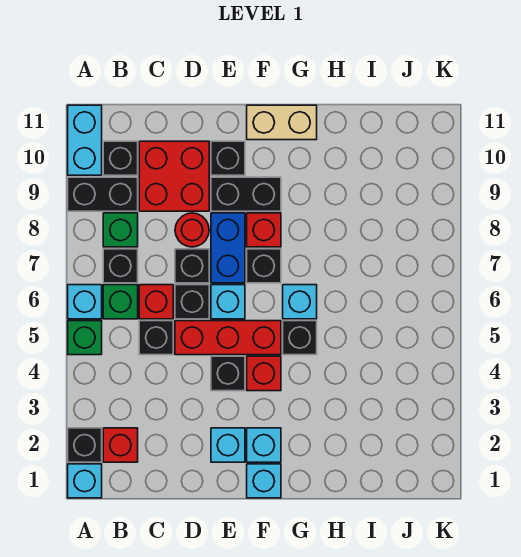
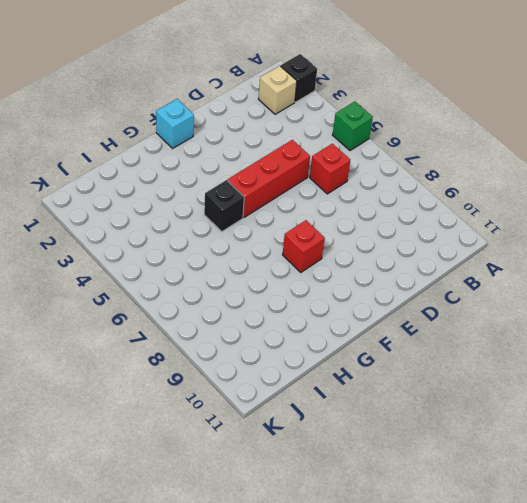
tan 1x1 brick [259,66,297,114] -> red 1x1 brick [103,428,138,462]
none -> cyan 1x1 brick [68,464,102,498]
none -> cyan 1x1 brick [68,285,102,319]
none -> black 1x2 brick [68,177,138,211]
none -> cyan 1x2 brick [68,105,102,175]

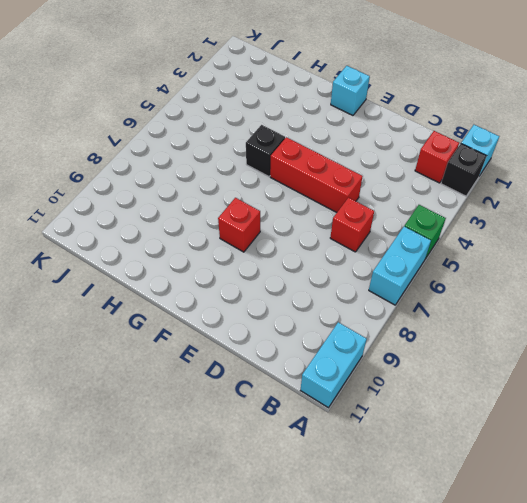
cyan 1x2 brick [369,227,431,305] -> cyan 1x1 brick [68,285,102,319]
none -> black 1x2 brick [68,177,138,211]
none -> green 1x1 brick [103,285,138,319]
none -> black 1x1 brick [103,249,138,283]
none -> green 1x1 brick [103,213,138,247]

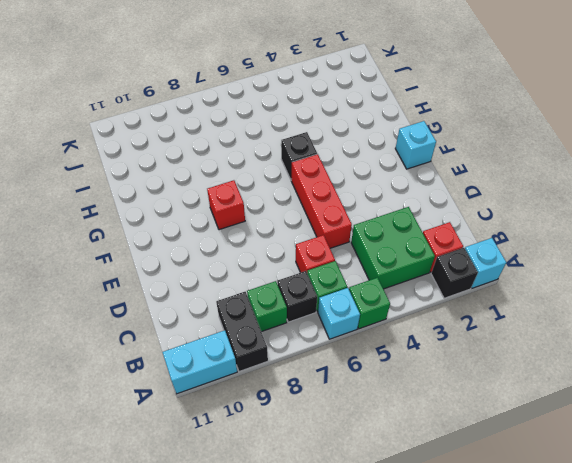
green 2x2 brick [351,207,435,289] -> none
none -> black 1x1 brick [103,141,138,175]
none -> black 1x1 brick [139,321,173,355]
none -> red 2x2 brick [139,141,209,211]
none -> black 1x1 brick [175,285,209,319]

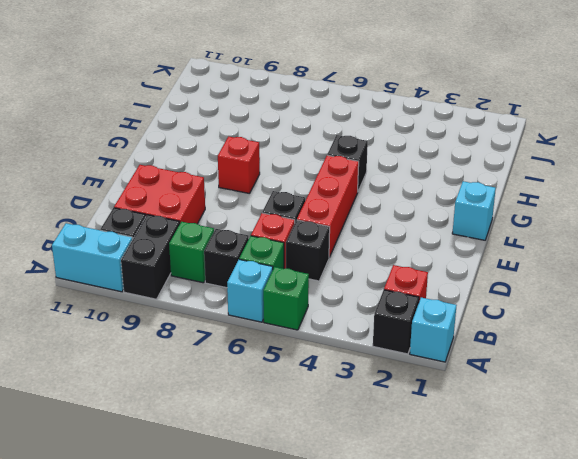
none -> black 1x1 brick [175,249,209,283]
none -> red 1x1 round brick [175,213,209,247]
none -> cyan 1x1 brick [211,428,245,462]
none -> black 1x1 brick [211,356,245,391]

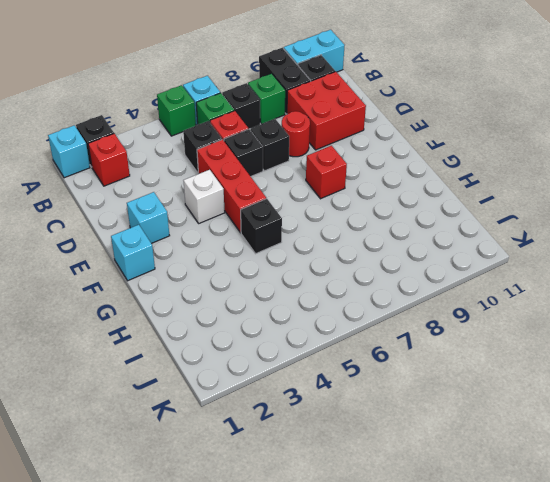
white 1x1 brick [183,170,225,223] -> black 1x1 brick [211,356,245,391]
none -> cyan 1x1 brick [211,285,245,319]
none -> blue 1x2 brick [211,213,245,283]
none -> black 1x2 brick [211,177,281,211]
none -> black 1x1 brick [211,141,245,175]

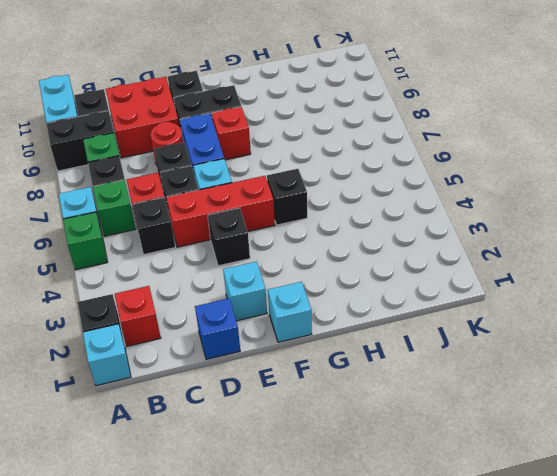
blue 1x1 brick [195,298,240,359] -> none
none -> cyan 1x1 brick [247,428,281,462]
none -> red 1x1 brick [247,356,281,391]
none -> black 1x1 brick [247,249,281,283]
none -> tan 1x2 brick [247,105,317,140]

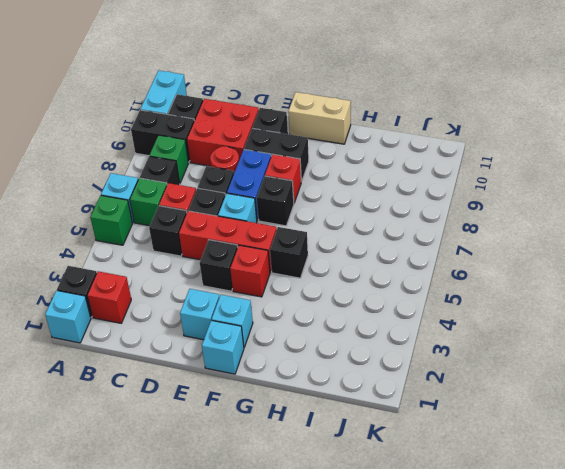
none -> cyan 1x1 brick [283,285,317,319]

